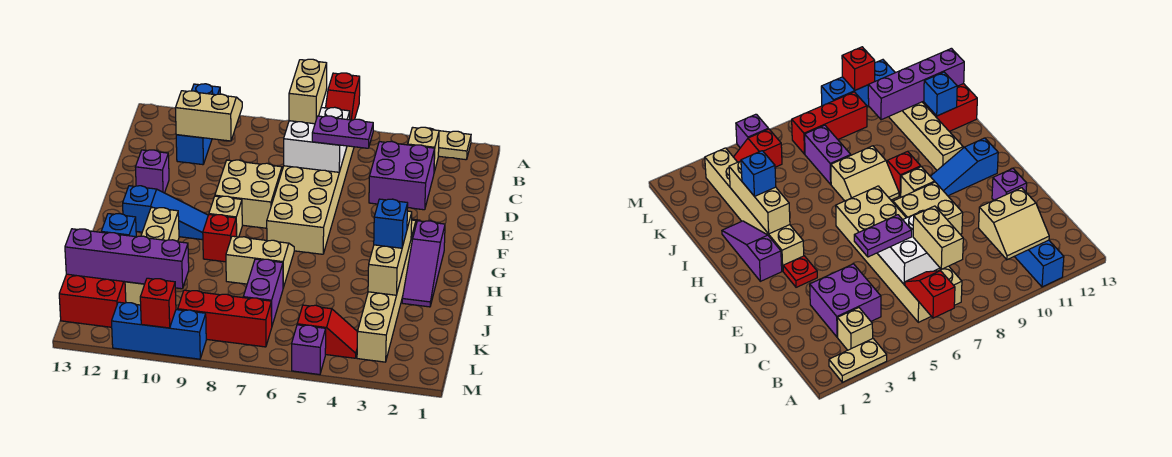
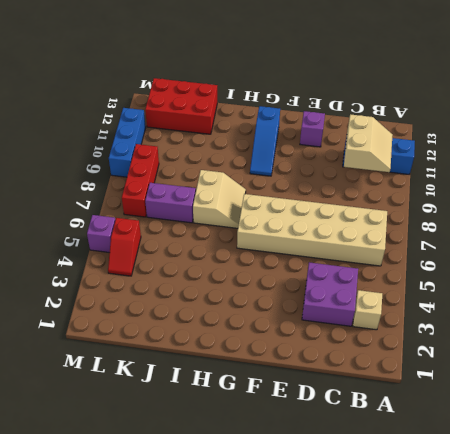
none -> tan 1x2 plate [429,128,471,160]
none -> tan 2x2 brick [215,160,282,228]
none -> red 1x1 plate [783,256,817,287]
none -> purple 1x3 slope [402,221,445,307]

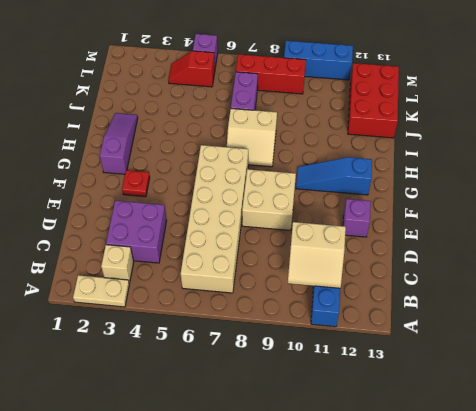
none -> tan 1x6 brick [357,220,416,362]
none -> tan 1x1 brick [209,196,242,237]
none -> red 1x1 brick [203,215,236,262]
none -> tan 1x4 brick [125,207,179,305]

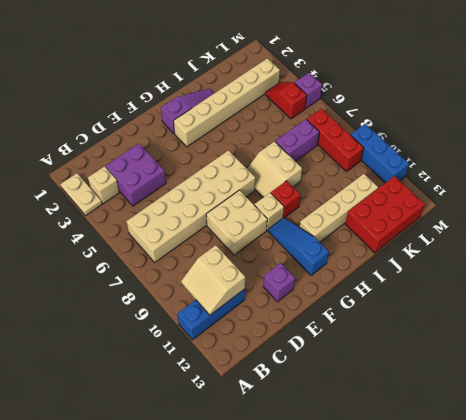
none -> red 1x1 plate [783,256,817,287]
none -> red 1x2 slope [326,73,360,120]
none -> white 2x2 brick [284,107,350,172]
none -> tan 1x3 brick [368,211,412,295]

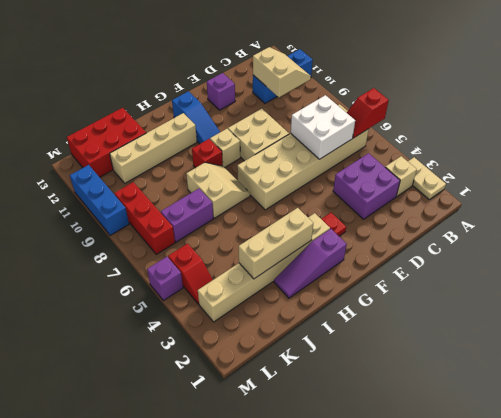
none -> blue 1x1 brick [101,214,136,237]
none -> purple 1x4 brick [65,229,189,289]
none -> red 1x1 brick [140,278,176,328]
none -> tan 1x2 brick [289,59,327,124]

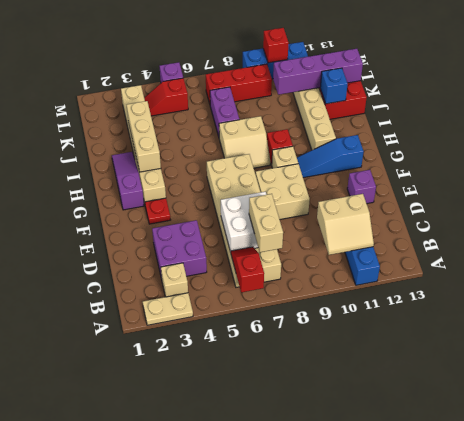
none -> purple 1x2 plate [312,116,373,148]
none -> blue 1x1 brick [374,199,408,248]

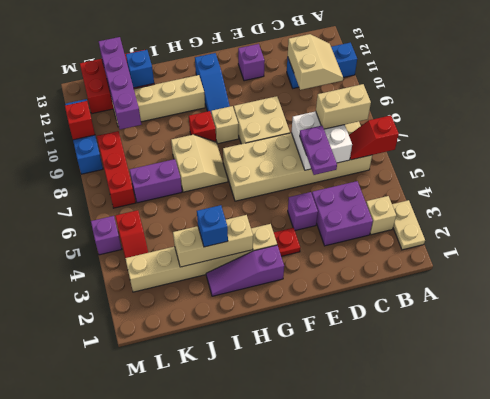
purple 1x1 brick [288,192,318,230] -> none

